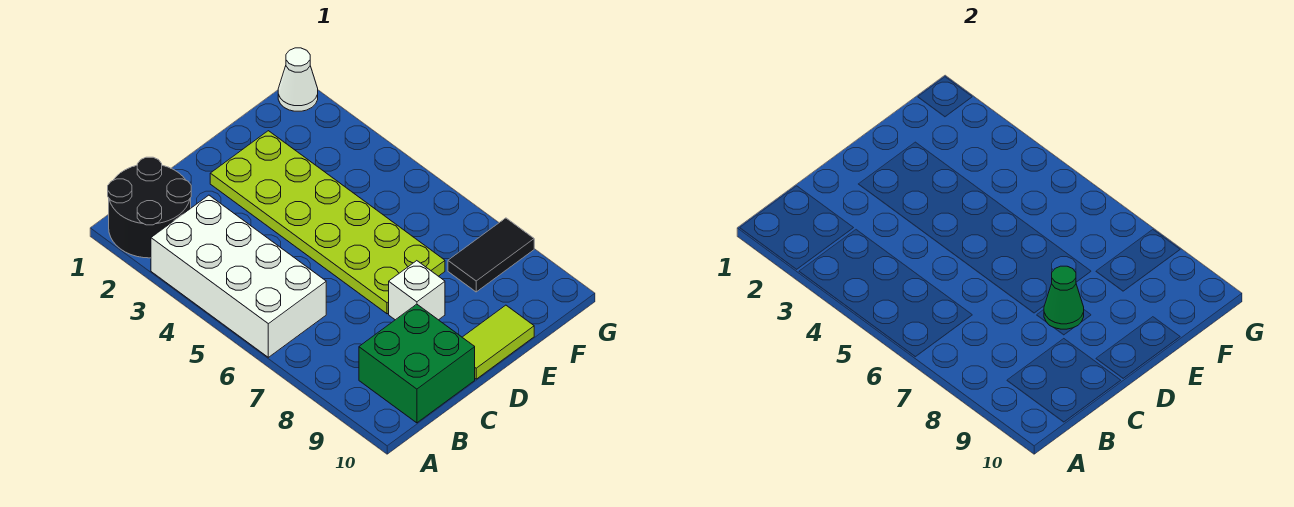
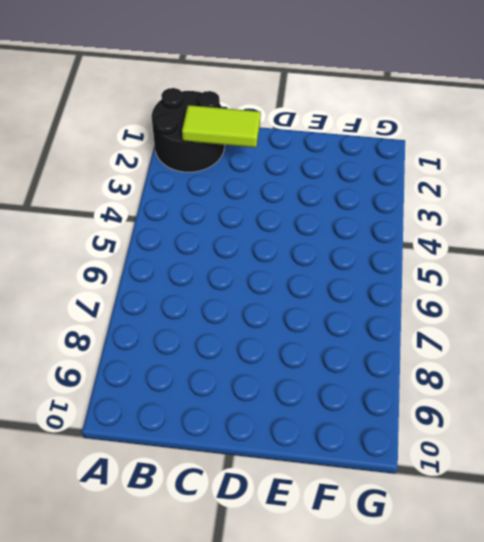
lime 1x2 tile [182,105,261,148] -> lime 1x2 tile moved to [462,305,534,379]
none -> white 2x4 brick [151,195,326,357]
none -> green 2x2 brick [359,304,475,423]

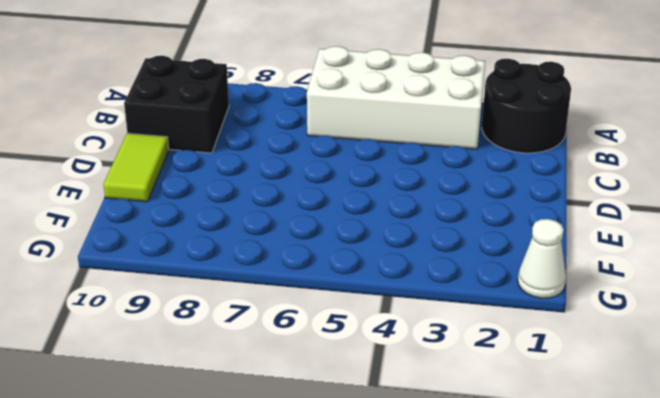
black 2x2 brick [124,56,229,153] -> green 2x2 brick [359,304,475,423]
none -> lime 2x6 plate [210,131,445,314]
none -> white 1x1 brick [389,261,445,320]

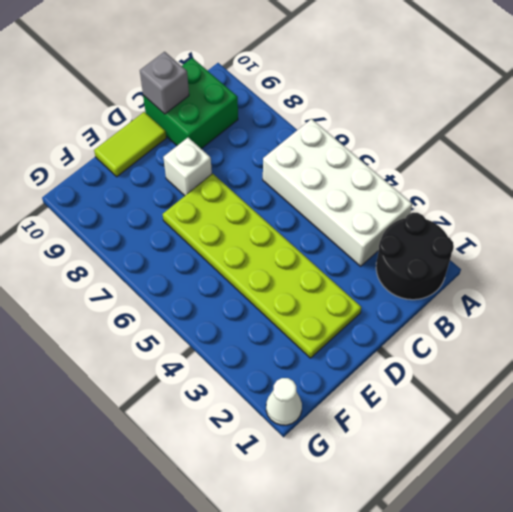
grey 1x1 brick [140,52,189,114] -> none
none -> black 1x2 tile [448,218,534,292]
none -> green 1x1 cone [1044,266,1084,329]

